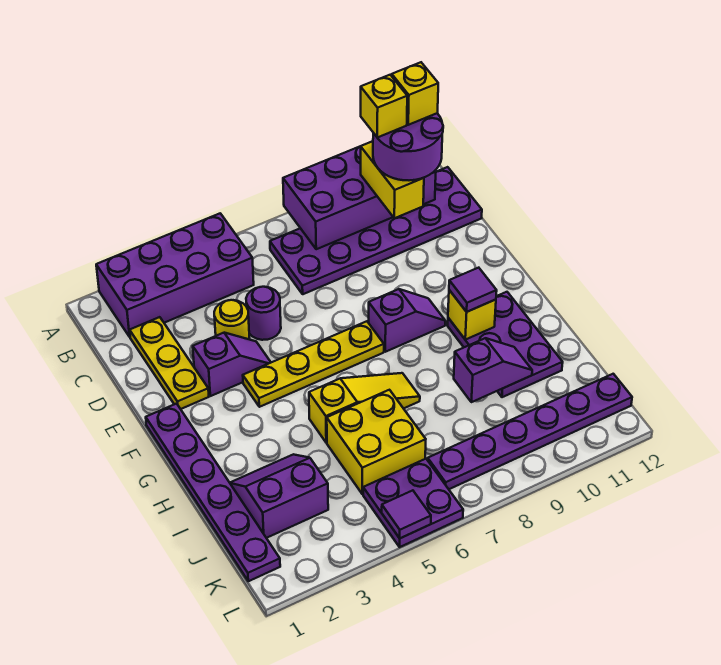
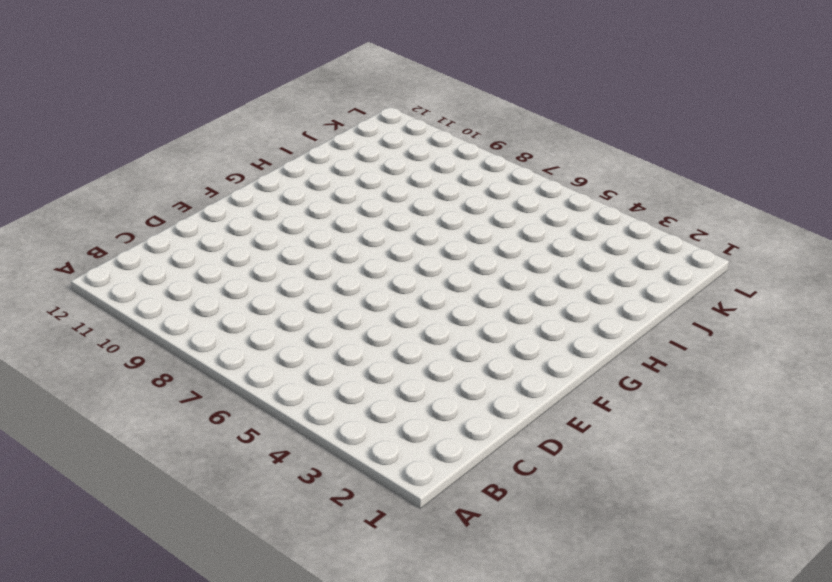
none -> purple 2x4 brick [96,213,254,337]
none -> purple 2x6 plate [270,167,482,294]
none -> yellow 1x3 plate [130,317,209,409]

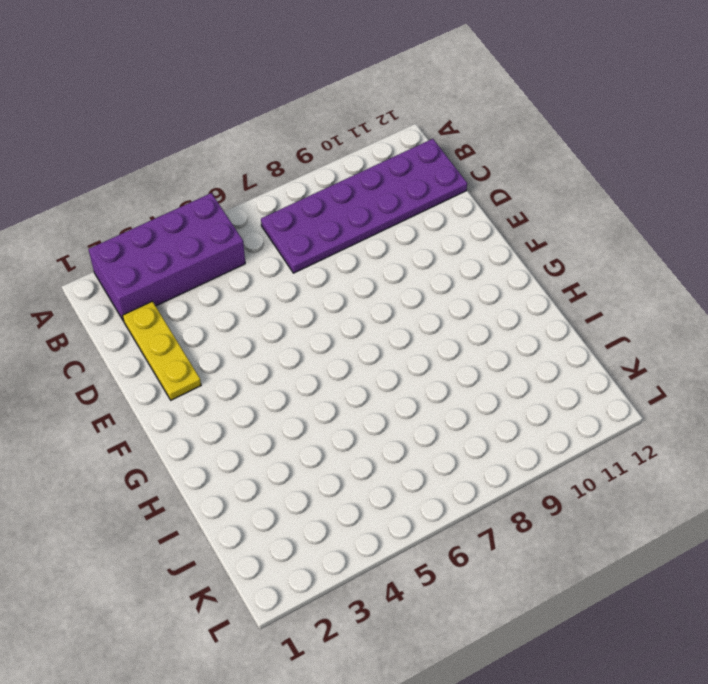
none -> yellow 1x1 round brick [214,300,250,339]
none -> purple 1x1 round brick [246,287,281,340]
none -> purple 1x2 slope [193,333,271,396]

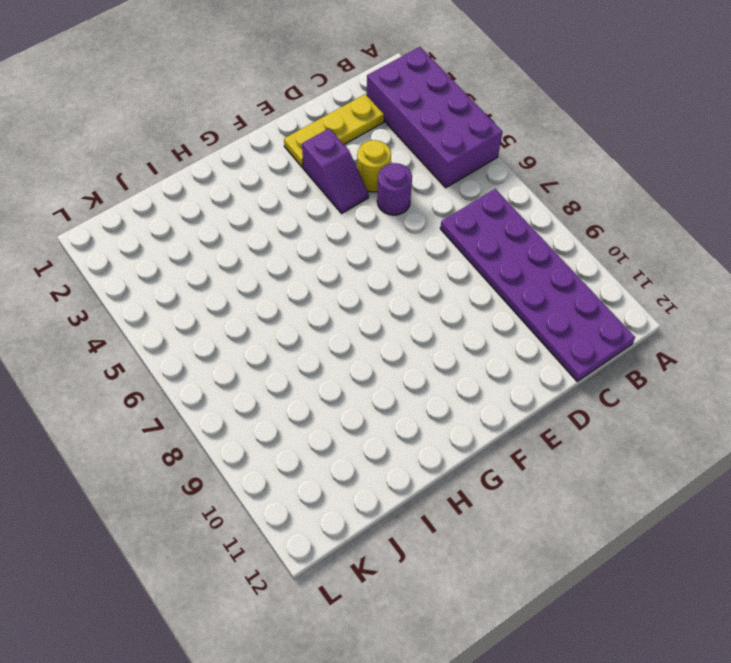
none -> purple 1x6 plate [146,404,280,581]
none -> yellow 1x4 plate [243,321,384,407]
none -> purple 1x2 slope [369,289,445,352]

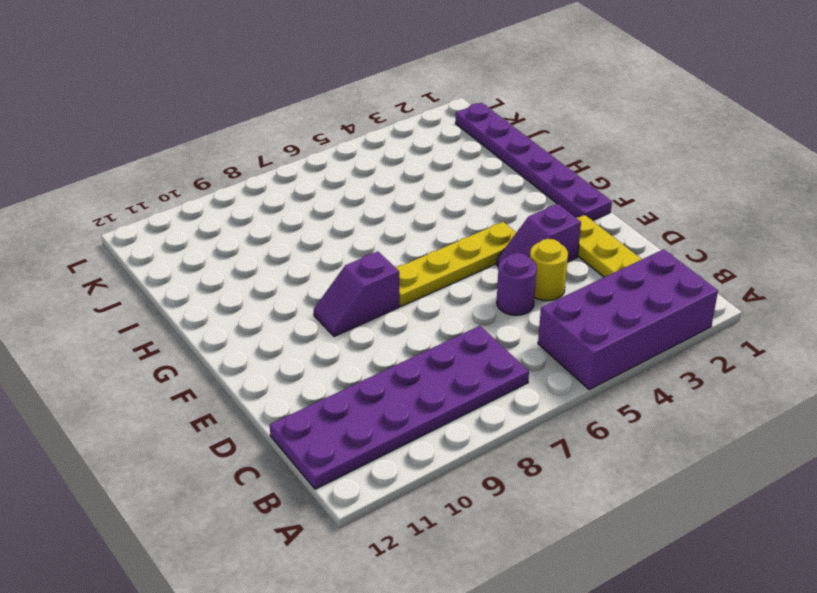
none -> purple 2x3 plate [448,292,563,397]
none -> yellow 1x3 slope [309,373,420,443]
none -> purple 2x2 slope [230,454,328,538]

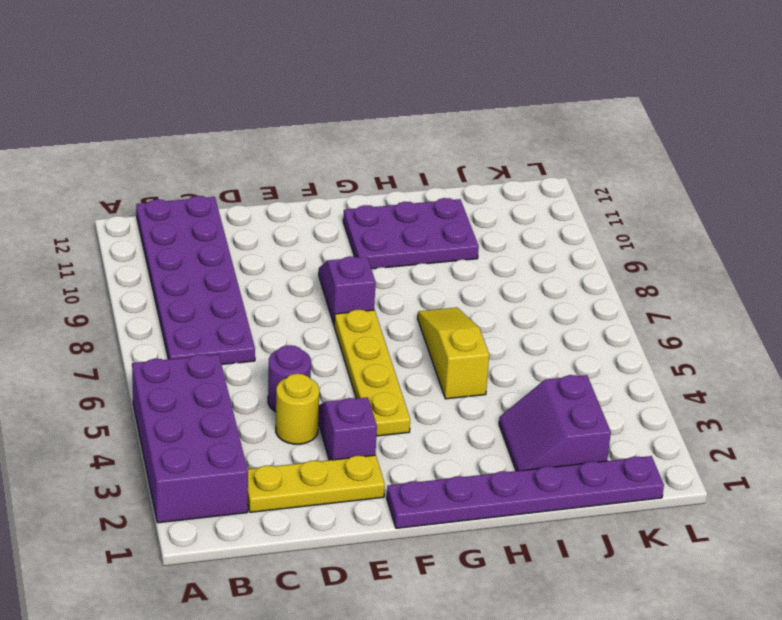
none -> yellow 2x2 brick [327,390,426,494]
none -> purple 2x2 plate [363,459,463,547]
none -> purple 1x6 plate [428,374,632,489]

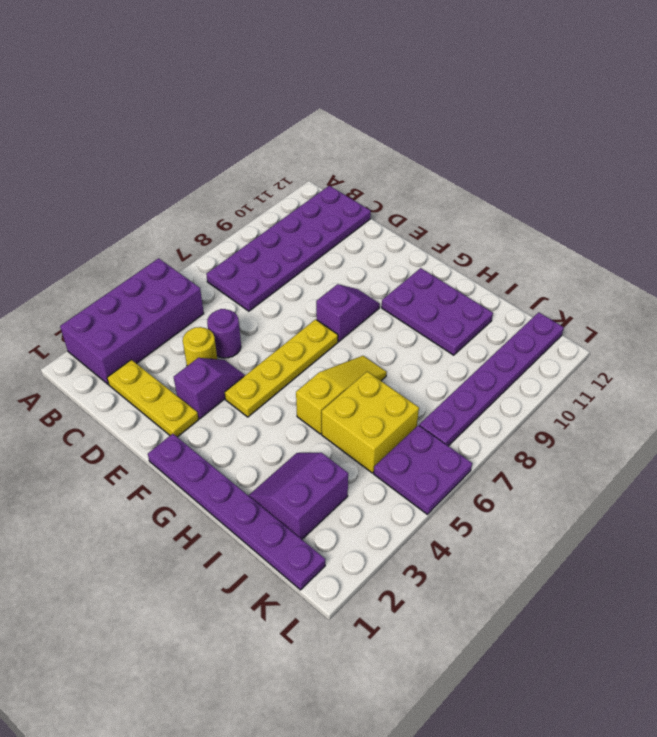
none -> purple 2x4 brick [283,146,436,249]
none -> yellow 1x1 brick [448,290,496,340]
none -> purple 1x2 slope [454,338,532,402]

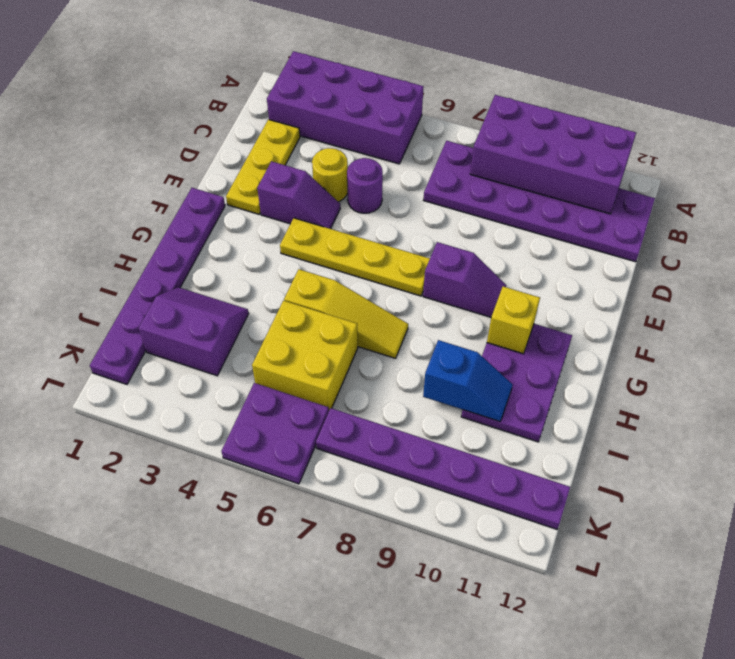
blue 1x2 slope [423,340,513,422] -> purple 1x2 slope [454,338,532,402]
none -> purple 1x1 tile [382,490,431,538]
none -> yellow 1x2 brick [361,141,424,218]
none -> purple 1x1 tile [449,268,497,312]

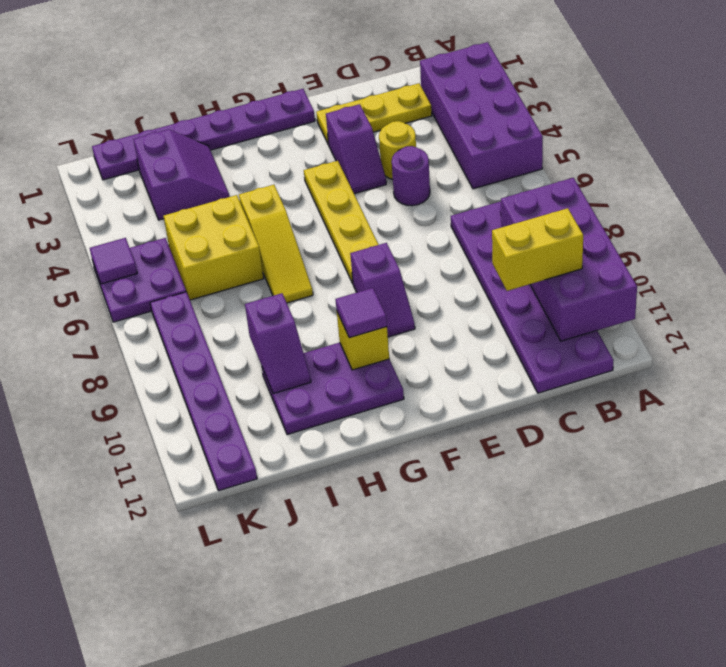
none -> purple 2x2 round brick [373,113,443,180]
none -> yellow 1x1 brick [361,75,407,137]
none -> yellow 1x1 brick [392,62,438,125]

